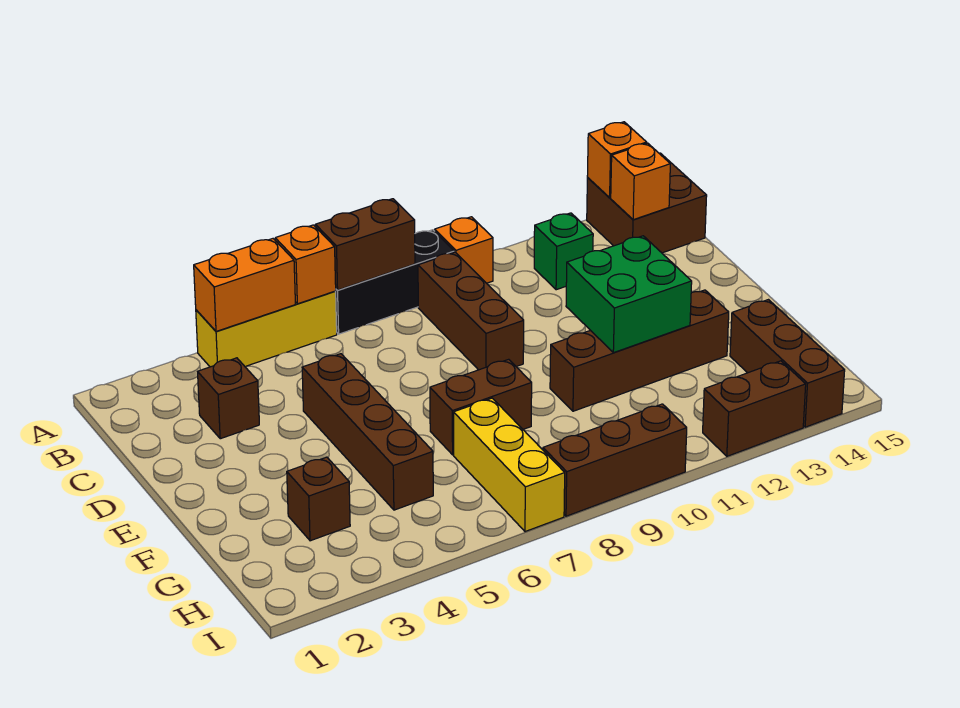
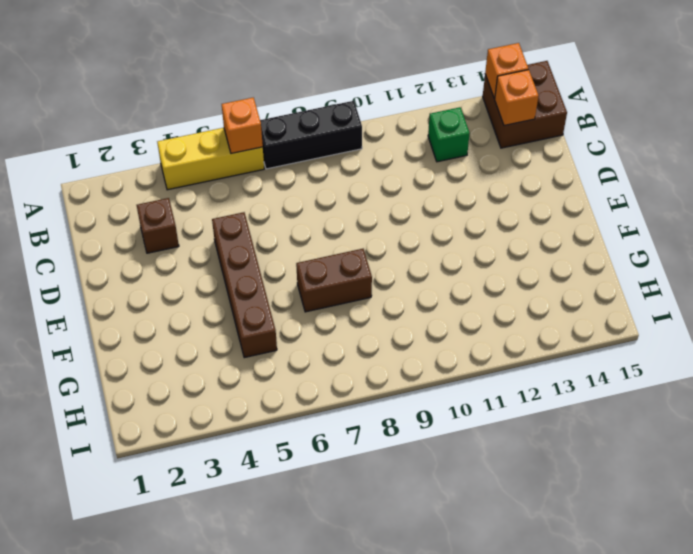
none -> orange 1x1 brick [435,217,493,283]
none -> brown 1x3 brick [418,252,524,370]
none -> brown 1x4 brick [550,290,729,411]

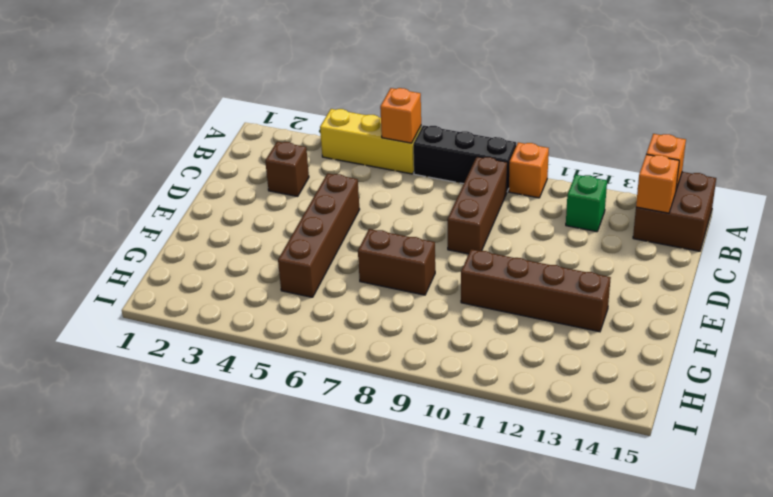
none -> brown 1x1 brick [287,457,350,541]
none -> yellow 1x3 brick [453,398,565,532]
none -> brown 1x3 brick [730,300,845,427]

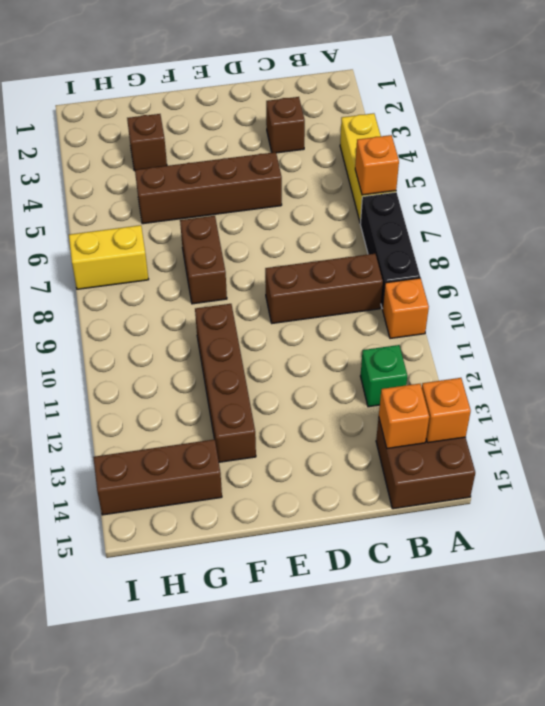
yellow 1x2 brick [69,225,149,289] -> yellow 1x3 brick [453,398,565,532]
none -> brown 1x3 brick [543,404,687,516]
none -> brown 1x2 brick [703,361,806,456]
none -> orange 1x2 brick [194,239,295,331]

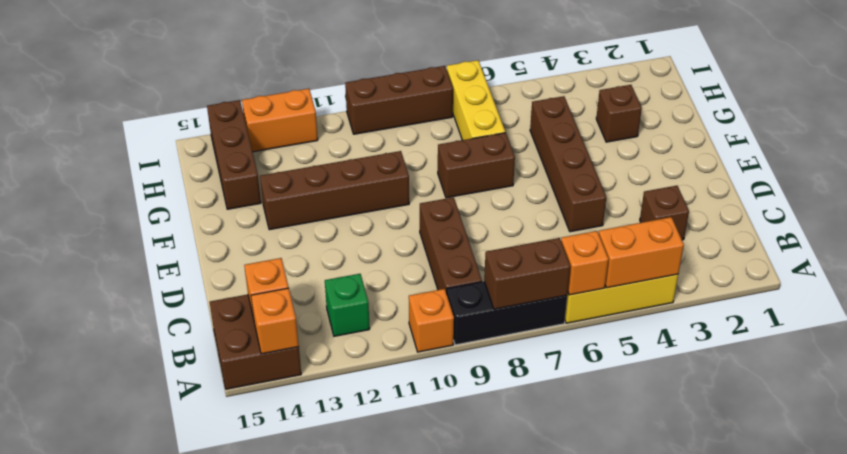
orange 1x2 brick [242,89,318,152] -> brown 1x2 brick [703,361,806,456]
none -> green 2x2 brick [566,236,692,353]

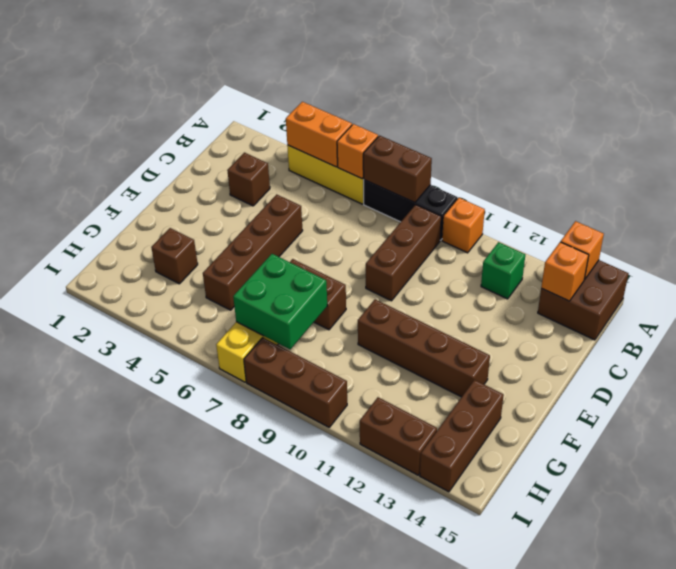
green 2x2 brick [233,254,327,349] -> green 2x2 brick moved to [566,236,692,353]

